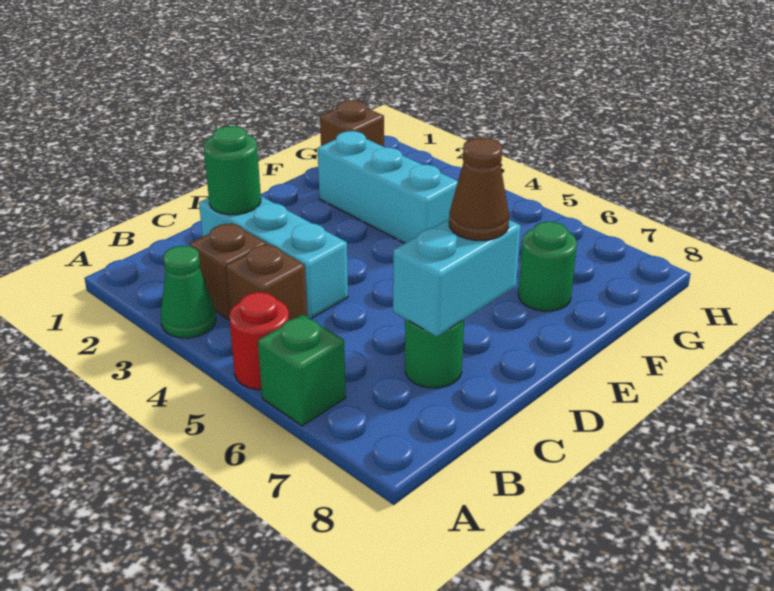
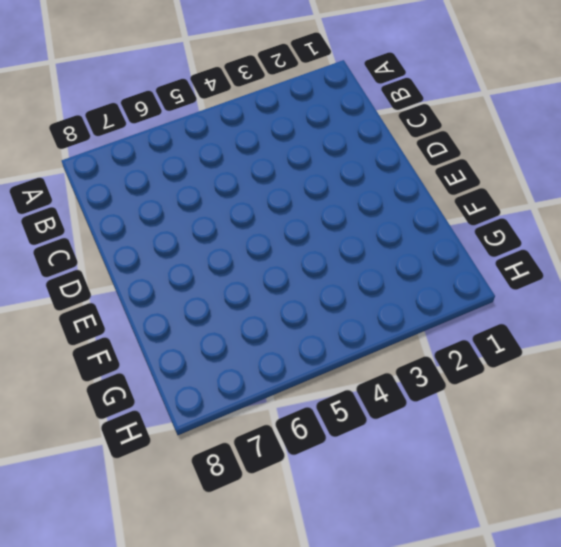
none -> green 1x1 cone [160,246,216,338]
none -> red 1x1 round brick [229,292,289,390]
none -> green 1x1 brick [258,315,346,426]

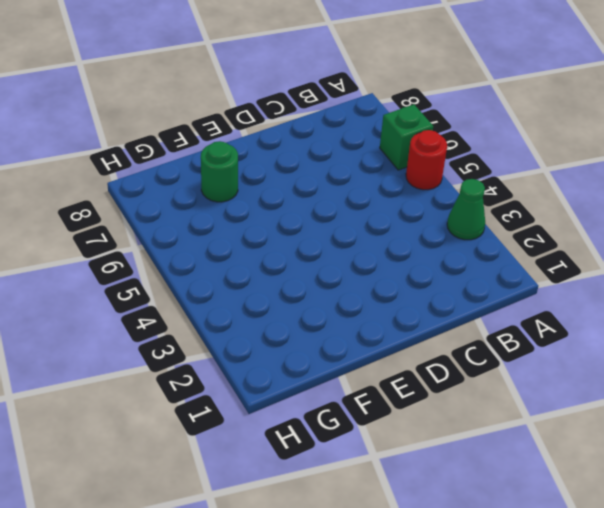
none -> brown 1x1 brick [190,223,266,320]
none -> brown 1x1 brick [226,244,307,320]
none -> cyan 1x3 brick [199,196,348,319]

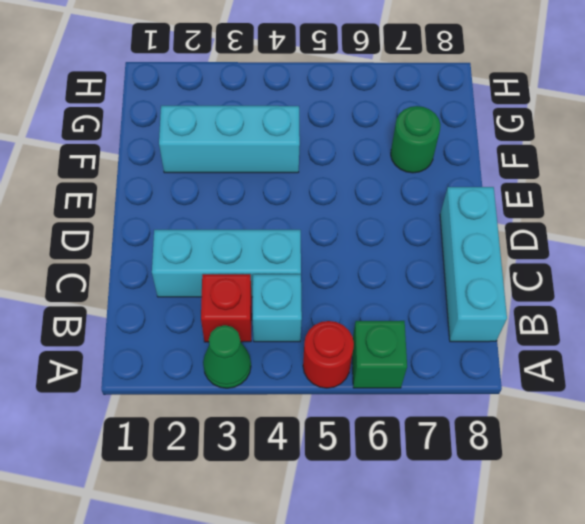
red 1x1 brick [201,274,252,342] -> brown 1x1 brick [190,223,266,320]
cyan 1x1 brick [253,274,302,342] -> brown 1x1 brick [226,244,307,320]
cyan 1x3 brick [440,187,507,342] -> none
none -> green 1x1 round brick [405,319,464,388]
none -> brown 1x1 brick [320,100,384,147]
none -> green 1x1 round brick [204,126,261,215]

